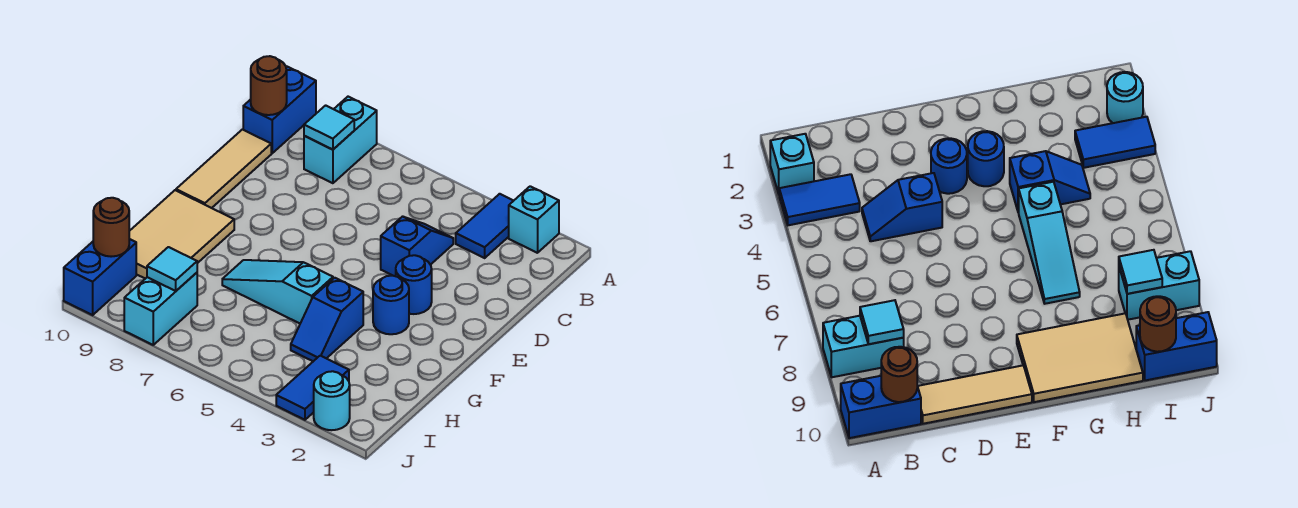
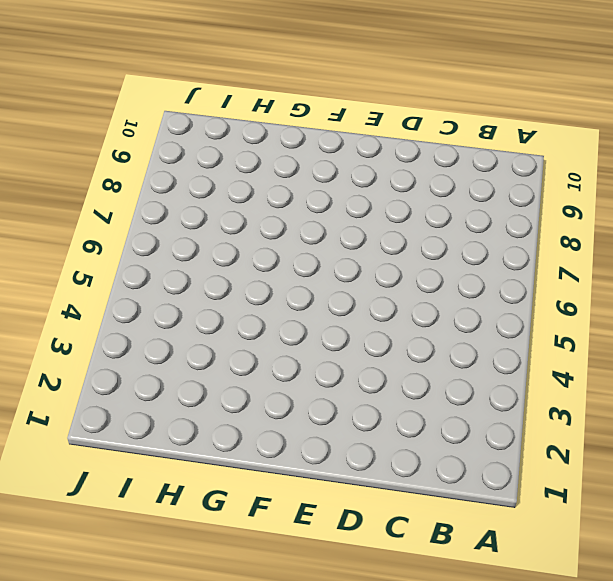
none -> cyan 1x1 brick [509,186,559,253]
none -> blue 1x2 tile [456,194,513,258]
none -> cyan 1x2 brick [304,97,377,183]

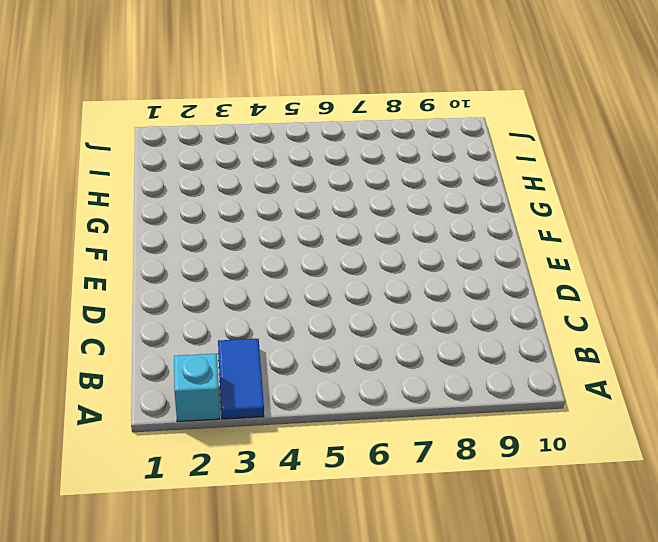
none -> cyan 1x2 brick [304,97,377,183]
none -> blue 1x2 brick [243,67,316,153]
none -> blue 1x2 slope [381,216,453,276]

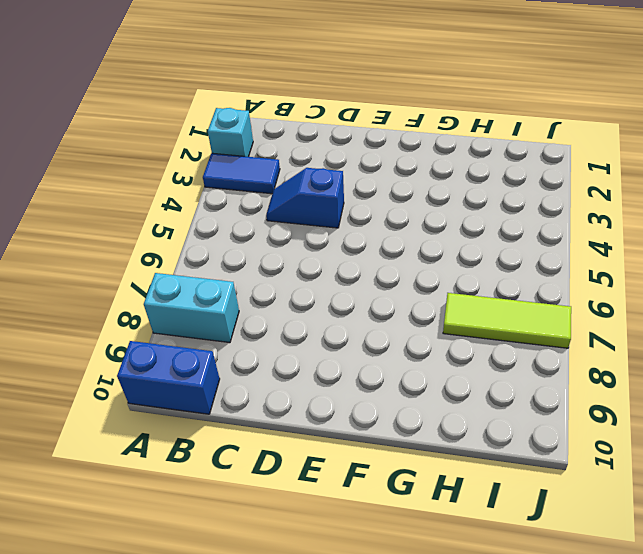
lime 1x3 tile [443,293,571,348] -> none
none -> tan 1x3 tile [176,130,271,208]
none -> blue 1x1 round brick [396,255,432,314]
none -> blue 1x1 round brick [373,276,409,334]

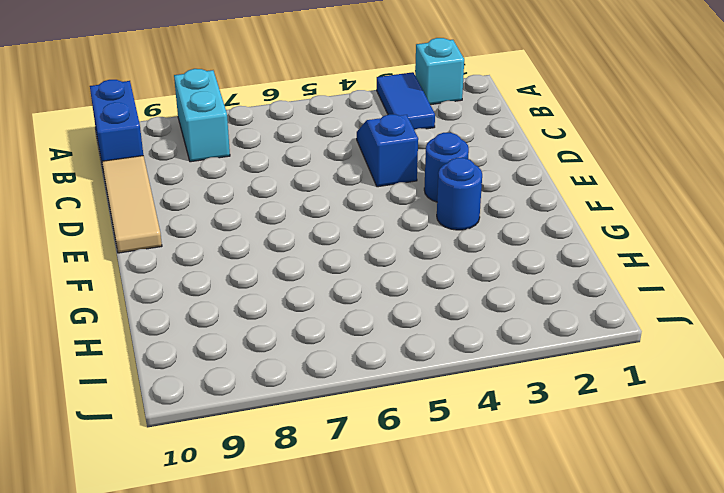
none -> tan 2x3 tile [129,190,234,279]
none -> blue 1x2 slope [291,278,363,361]
none -> cyan 1x3 slope [222,260,333,323]

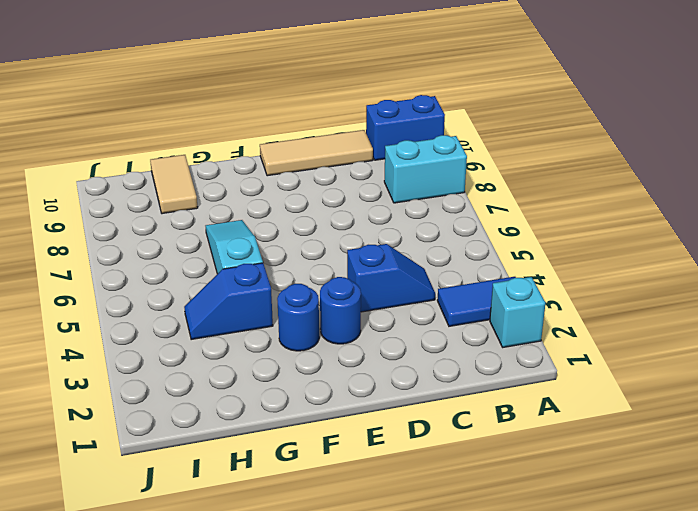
tan 1x2 tile [150,155,198,214] -> tan 2x3 tile [129,190,234,279]
none -> blue 1x2 tile [276,356,349,420]
none -> cyan 1x2 brick [124,273,197,345]
none -> blue 1x2 brick [64,239,136,315]

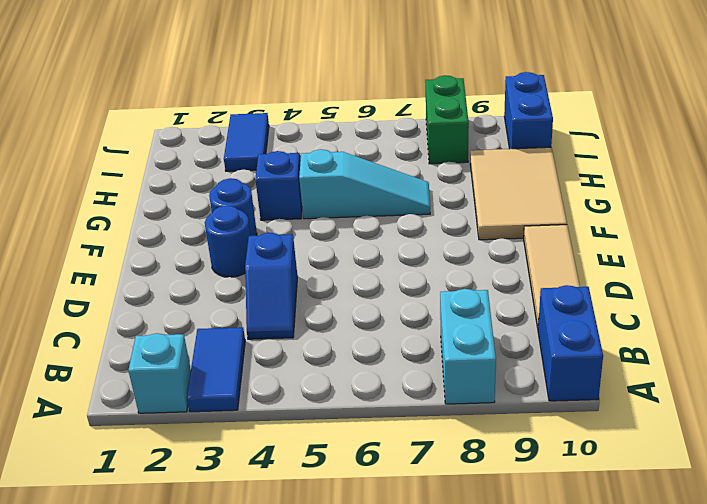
green 1x2 brick [425,75,469,164] -> cyan 1x2 brick [124,273,197,345]
none -> cyan 1x1 round brick [314,371,350,430]
none -> cyan 1x1 tile [304,105,354,150]
none -> brown 1x1 round brick [251,56,287,115]

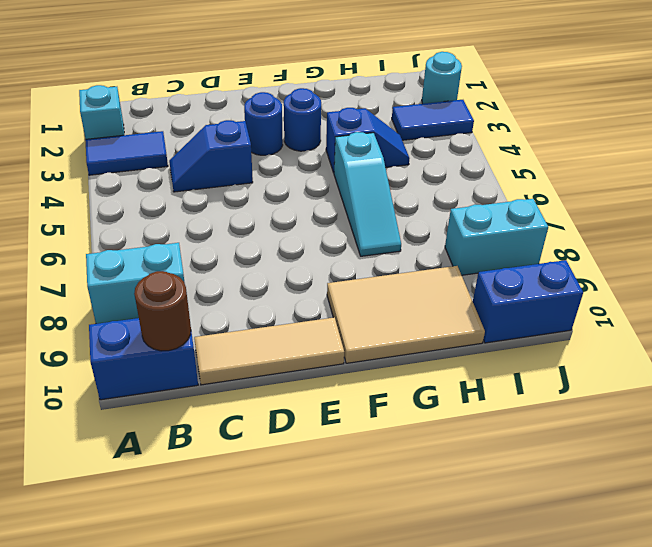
none -> cyan 1x1 tile [304,105,354,150]
none -> cyan 1x1 tile [147,247,197,291]
none -> brown 1x1 round brick [93,198,129,257]

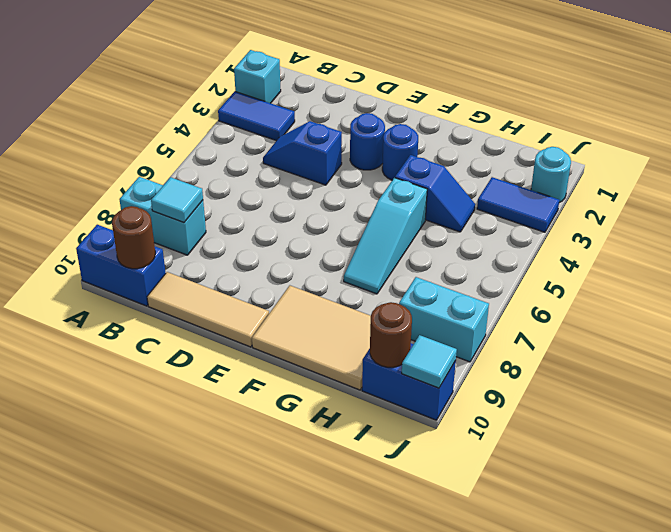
cyan 1x1 tile [402,335,457,388] -> cyan 1x1 tile moved to [147,247,197,291]

